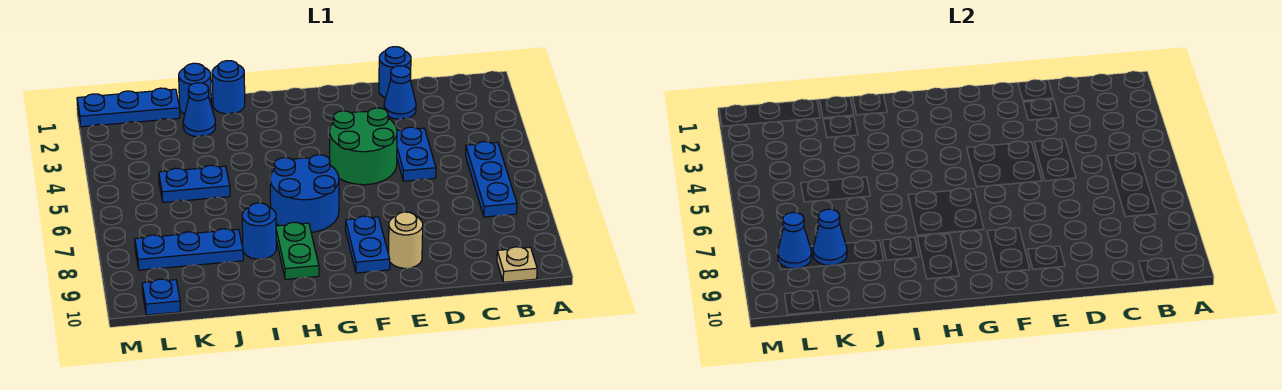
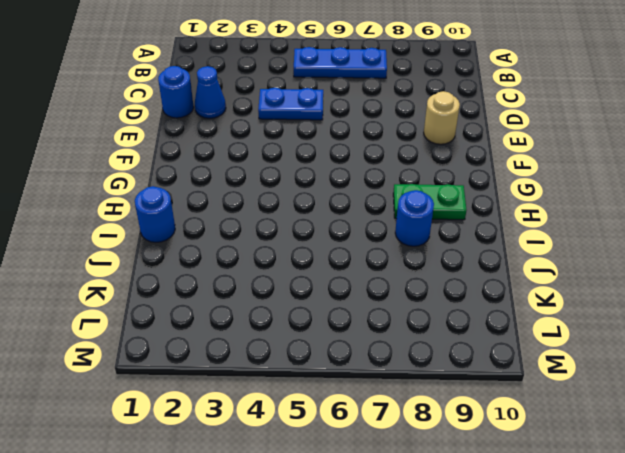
none -> tan 1x1 plate [497,247,537,282]
none -> green 2x2 round brick [330,108,397,185]
none -> blue 1x2 plate [345,216,390,273]

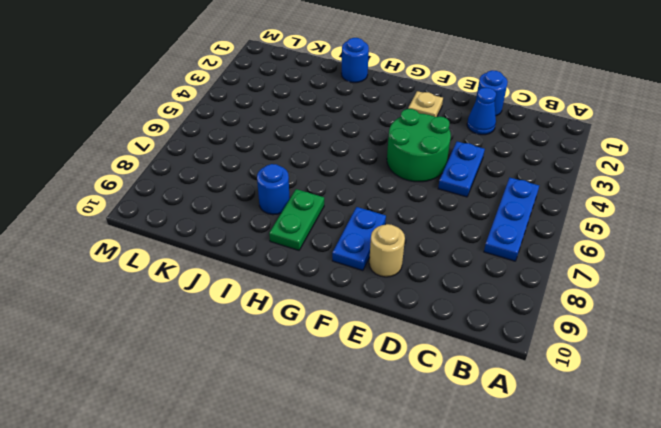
tan 1x1 plate [408,91,443,117] -> tan 1x1 plate moved to [497,247,537,282]
none -> blue 2x2 round brick [270,154,339,232]
none -> blue 1x1 round brick [179,63,211,114]
none -> blue 1x1 cone [183,83,215,137]

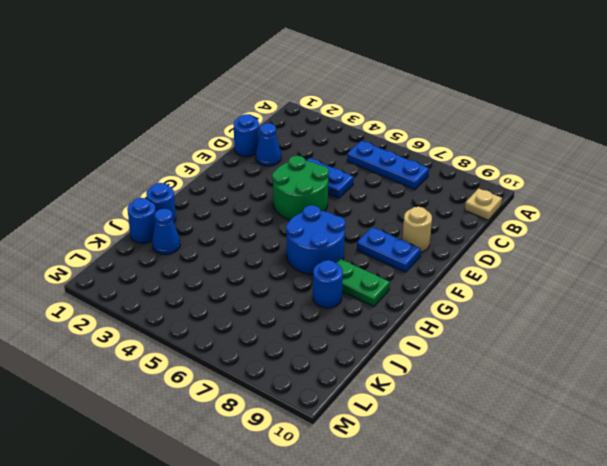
none -> blue 1x2 plate [159,165,230,202]
none -> blue 1x3 plate [135,229,243,270]
none -> blue 1x3 plate [77,88,180,127]

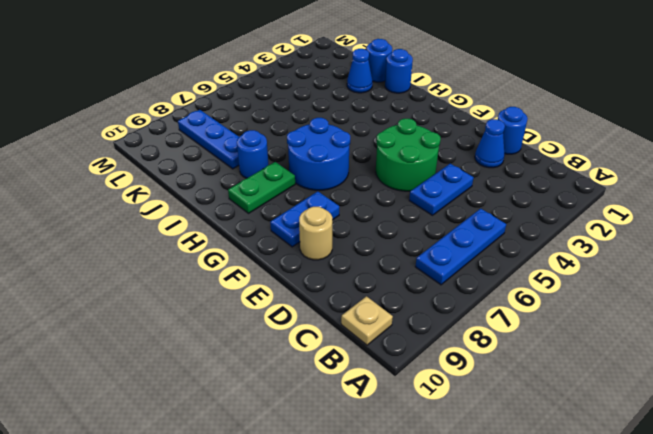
none -> blue 1x2 plate [159,165,230,202]
none -> blue 1x3 plate [77,88,180,127]
none -> blue 1x1 plate [142,279,181,315]

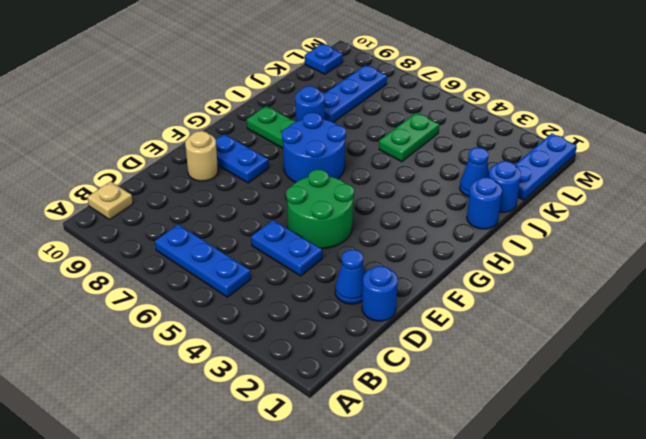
green 1x2 plate [379,113,439,162] -> blue 1x2 plate [159,165,230,202]
none -> blue 1x1 cone [813,209,847,266]
none -> blue 1x1 cone [778,212,812,269]

